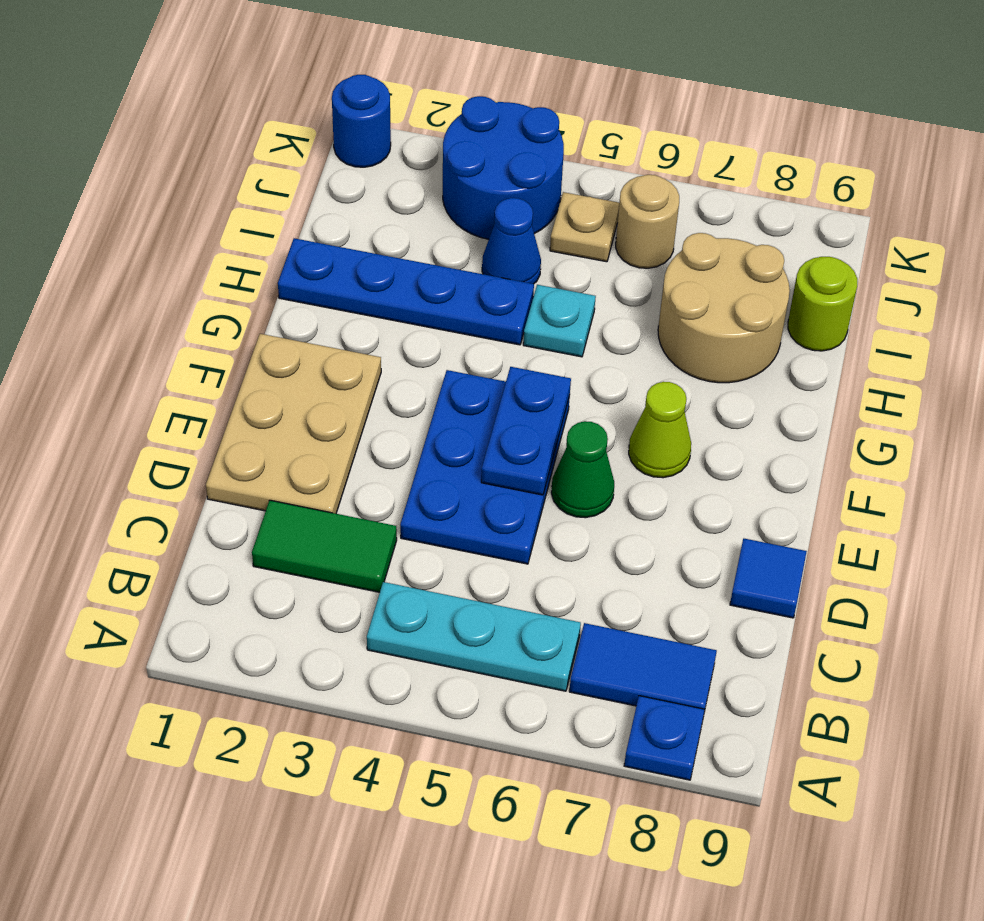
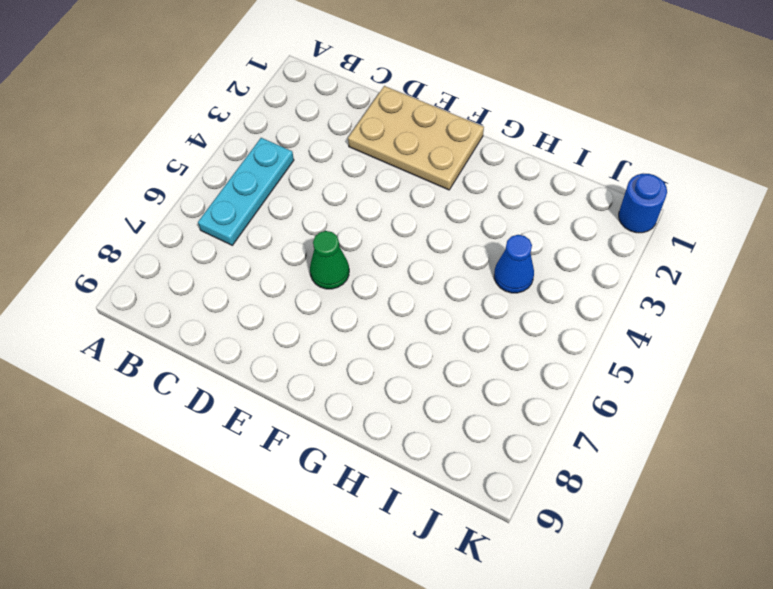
none -> blue 1x1 plate [624,696,705,780]
none -> blue 1x2 tile [569,623,717,712]
none -> green 1x2 tile [252,500,397,592]

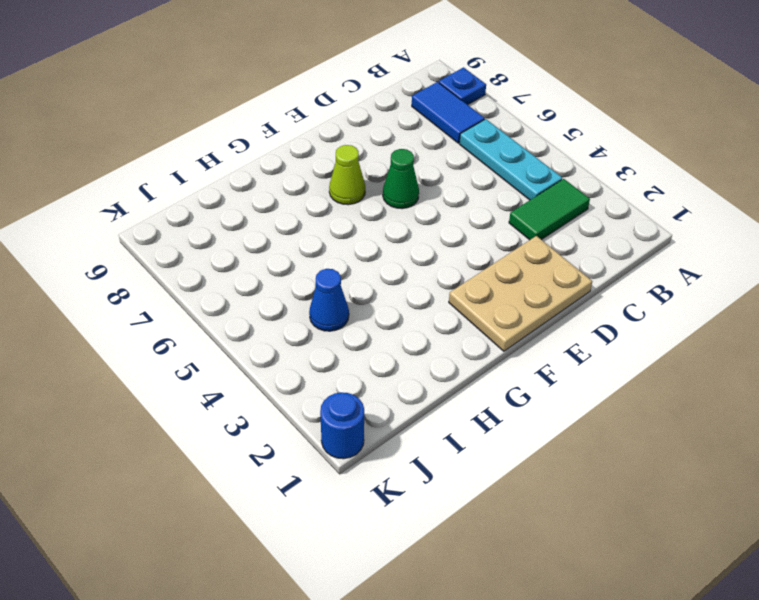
green 1x2 tile [509,179,590,240] -> green 1x2 tile turned to [252,500,397,592]
none -> blue 2x3 plate [400,370,570,564]
none -> blue 1x1 tile [730,539,807,618]
none -> blue 1x4 plate [278,238,534,345]

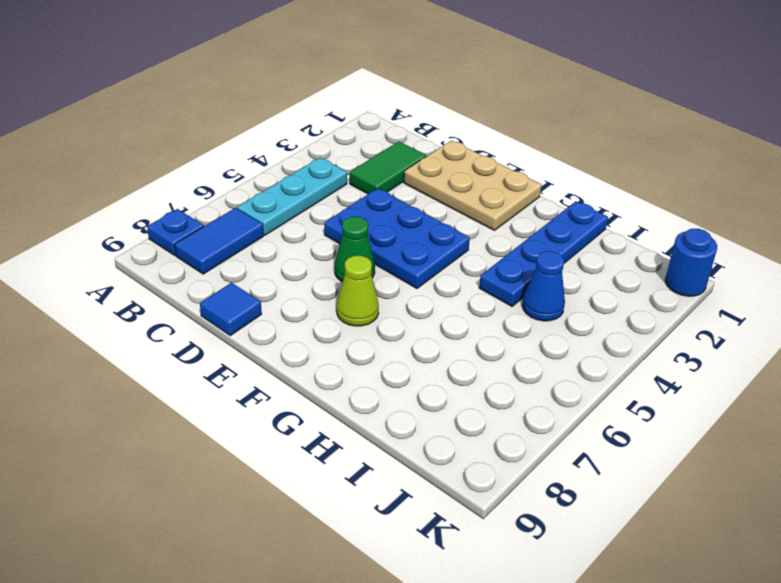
none -> cyan 1x1 plate [523,285,596,357]
none -> tan 2x2 round brick [658,233,790,383]
none -> lime 1x1 round brick [788,257,857,351]

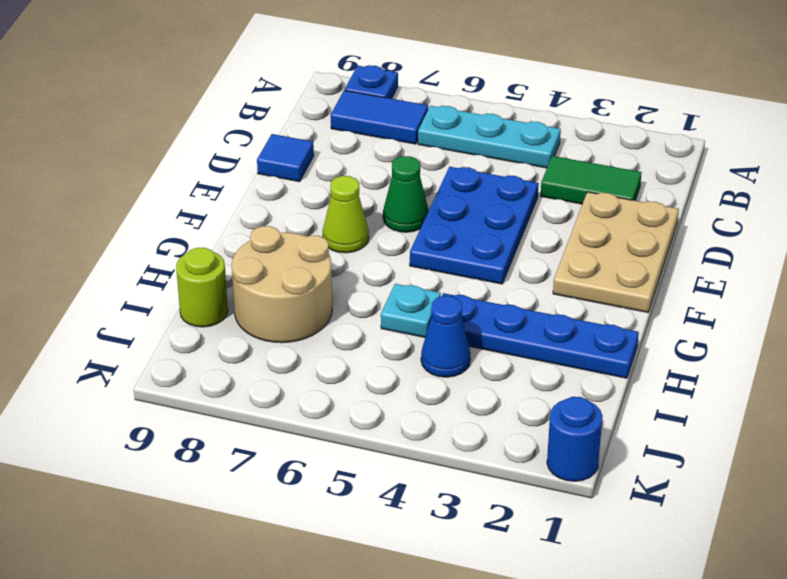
none -> blue 2x2 round brick [443,96,564,239]
none -> tan 1x1 plate [550,192,619,262]
none -> tan 1x1 round brick [616,175,679,268]

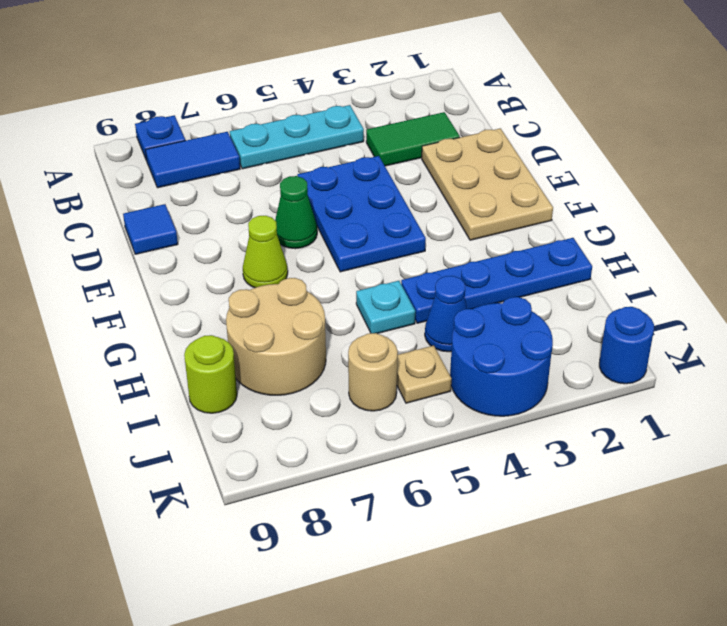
none -> blue 1x2 plate [481,367,571,495]

